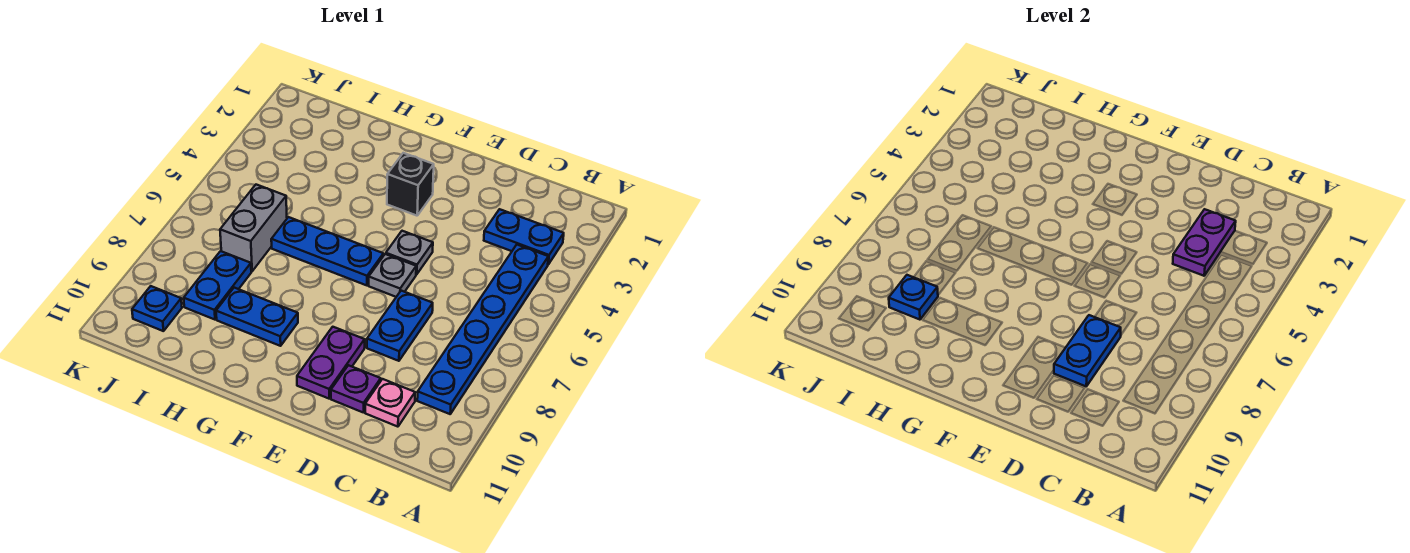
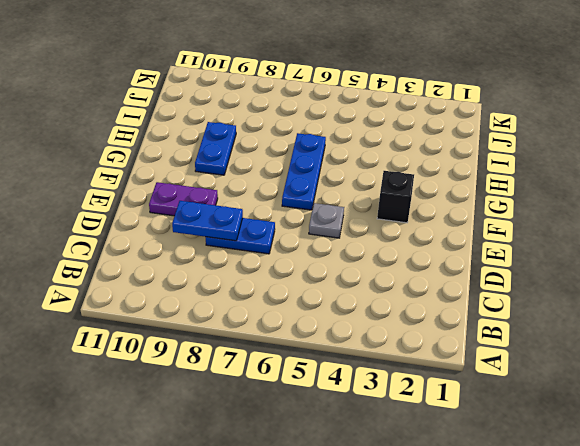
none -> blue 1x2 plate [484,209,564,265]
none -> blue 1x6 plate [417,245,548,414]
none -> pink 1x1 plate [365,379,415,427]

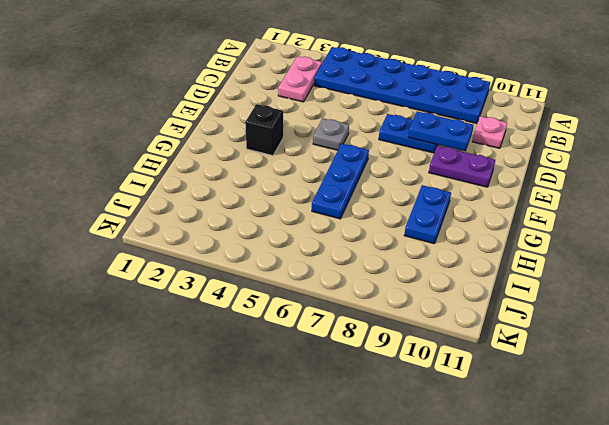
blue 2x6 plate [314,47,490,124] -> blue 1x6 plate [417,245,548,414]
pink 1x2 plate [278,56,322,102] -> blue 1x2 plate [484,209,564,265]
none -> purple 1x1 plate [331,365,381,413]
none -> grey 1x1 plate [369,254,416,297]
none -> grey 1x2 brick [220,185,287,271]

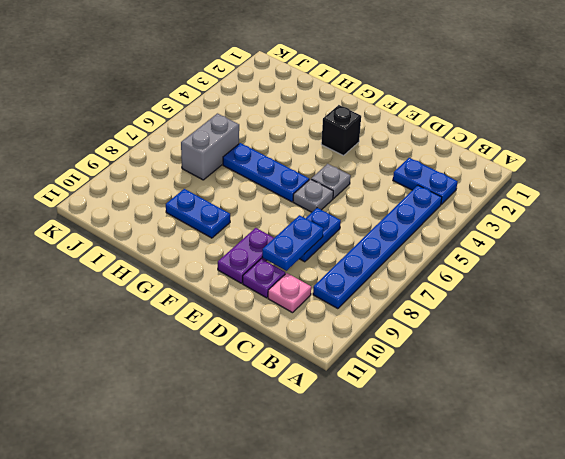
none -> blue 1x2 plate [184,251,251,320]
none -> blue 1x1 plate [132,286,182,331]
none -> purple 1x2 plate [1173,209,1236,276]

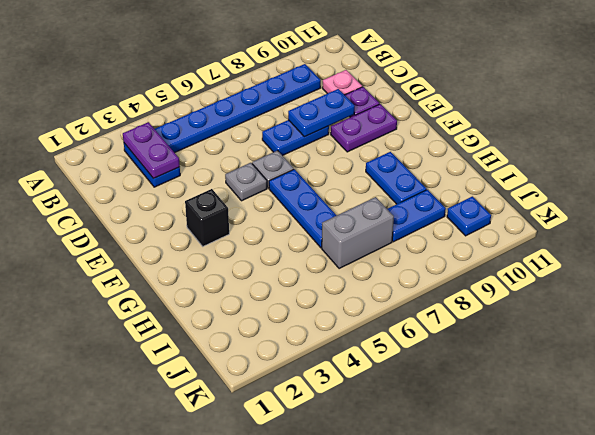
purple 1x2 plate [123,122,180,179] -> purple 1x2 plate turned to [1173,209,1236,276]
none -> blue 1x1 plate [889,275,938,320]

